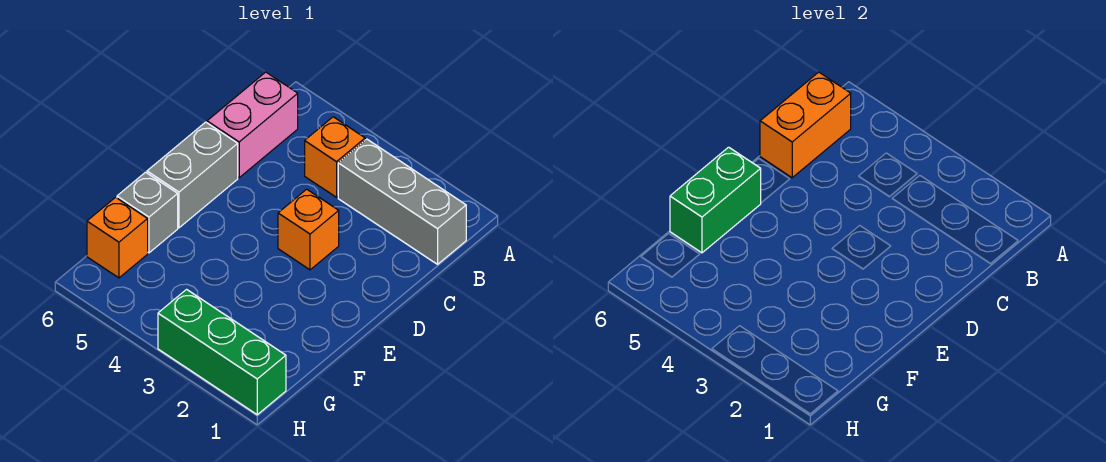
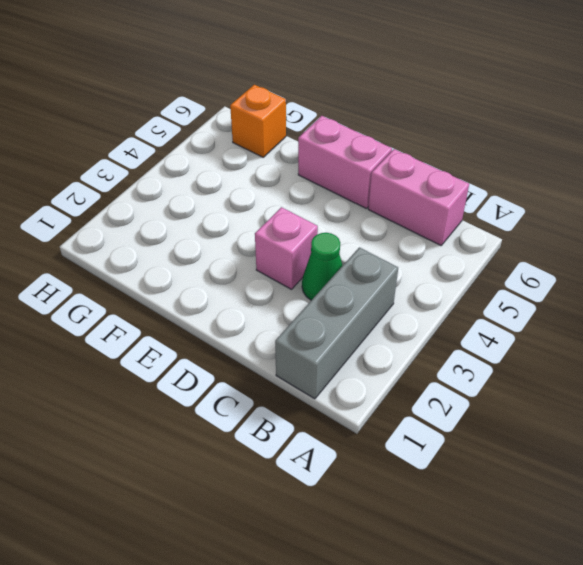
green 1x1 cone [302,233,342,300] -> none
pink 1x1 brick [255,207,318,289] -> orange 1x1 brick [278,189,339,270]
pink 1x2 brick [298,116,392,208] -> grey 1x2 brick [147,122,238,228]
none -> orange 1x1 brick [305,117,365,197]
none -> grey 1x1 brick [117,172,178,253]

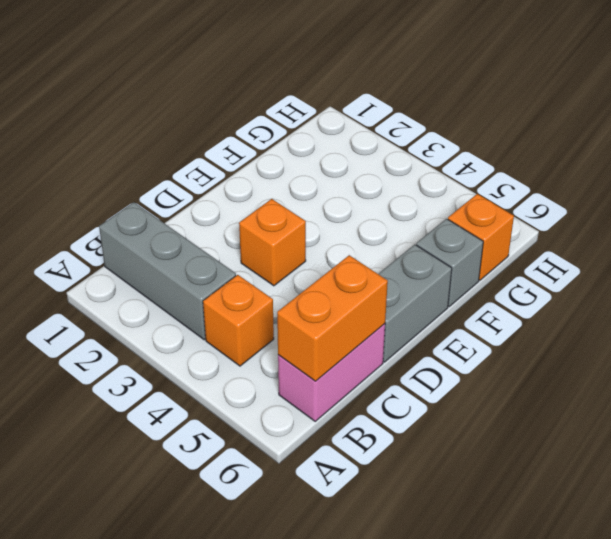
none -> green 1x3 brick [158,289,286,415]
none -> green 1x2 brick [670,147,761,253]

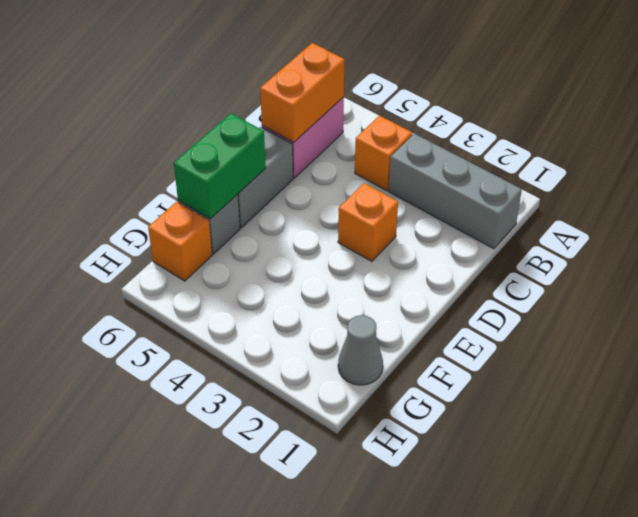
grey 1x1 cone [338,315,383,385] -> none
none -> green 1x3 brick [158,289,286,415]

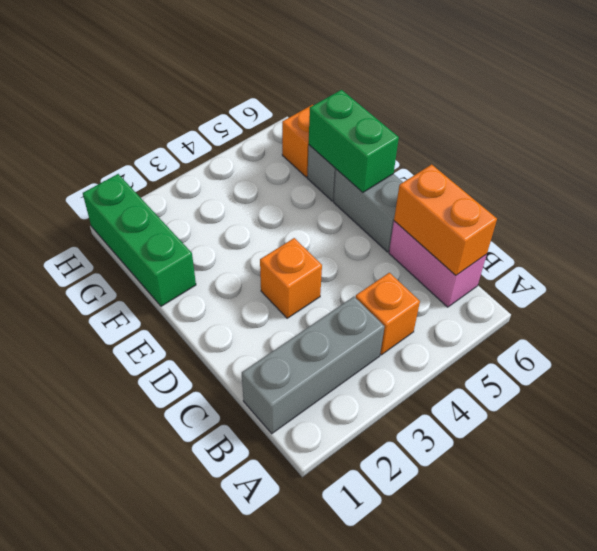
green 1x3 brick [83,174,196,306] -> green 1x3 brick turned to [158,289,286,415]

